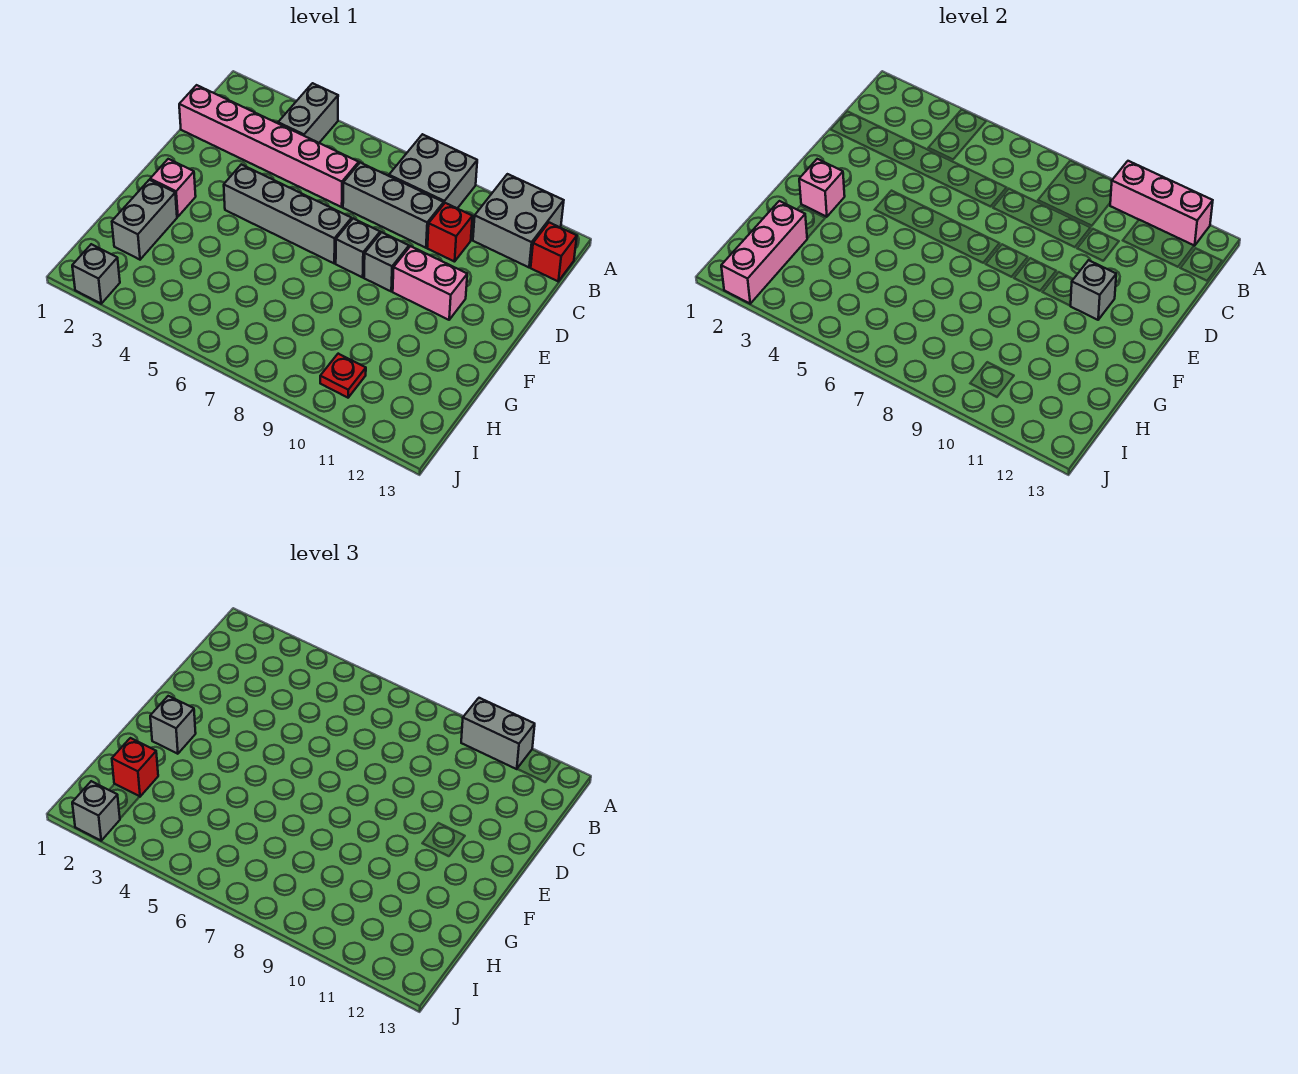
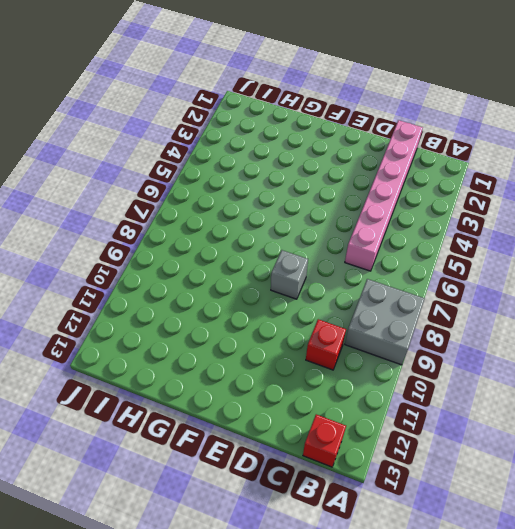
none -> grey 1x2 brick [278,83,338,143]
none -> grey 2x2 brick [473,174,564,267]
none -> grey 1x3 brick [343,163,444,248]

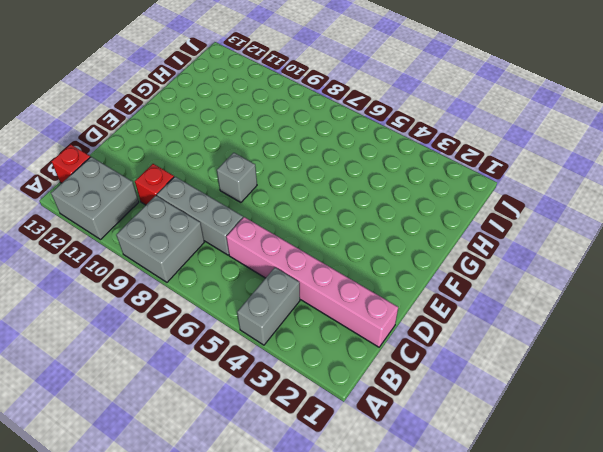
none -> grey 1x4 brick [224,164,352,263]
none -> grey 1x1 brick [364,232,409,291]
none -> pink 1x2 brick [393,246,467,320]

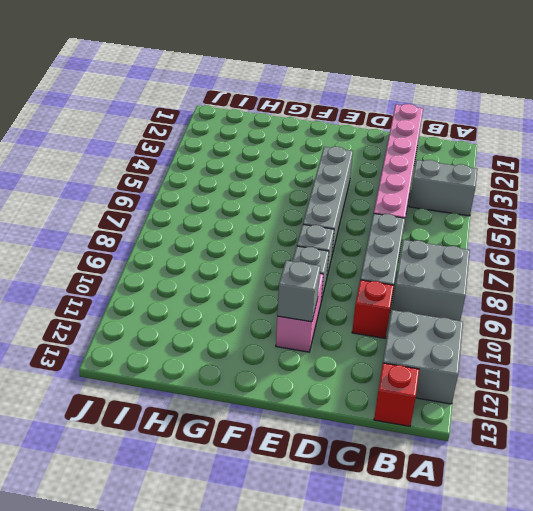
none -> pink 1x1 brick [150,159,196,217]
none -> grey 1x2 brick [112,180,177,260]
none -> red 1x1 plate [320,354,366,398]

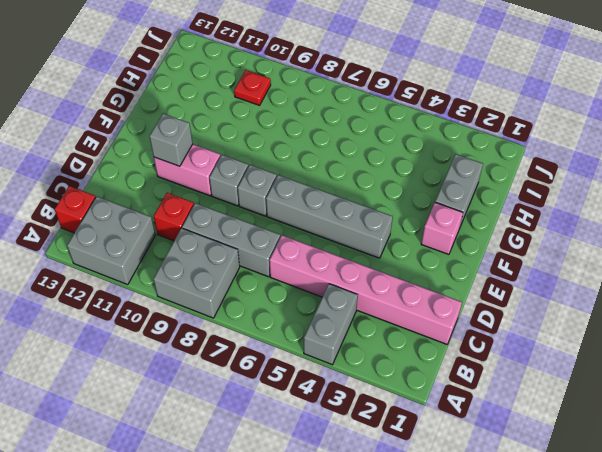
none -> grey 1x1 brick [72,244,120,304]
none -> pink 1x3 brick [1110,161,1213,246]
none -> pink 1x1 brick [799,159,845,217]

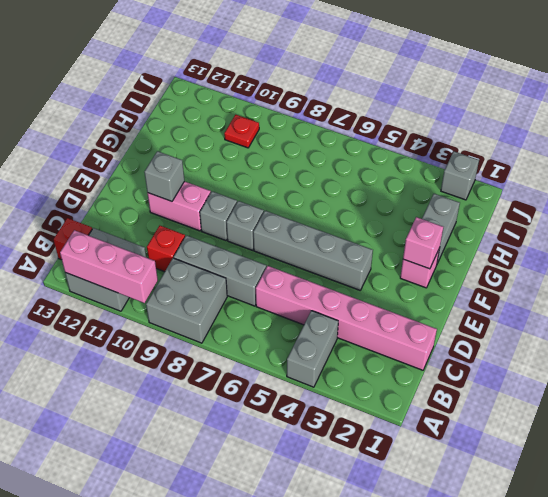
none -> pink 1x3 brick [721,201,807,304]
none -> grey 1x2 brick [461,698,535,769]
none -> grey 1x1 brick [150,696,196,754]

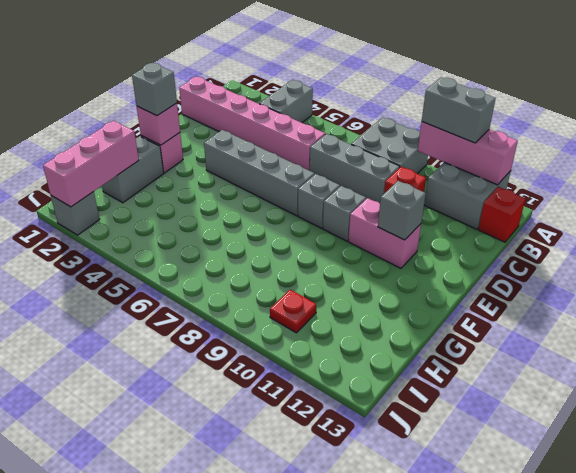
none -> red 1x1 brick [112,738,158,797]
none -> grey 1x1 brick [72,781,120,841]

